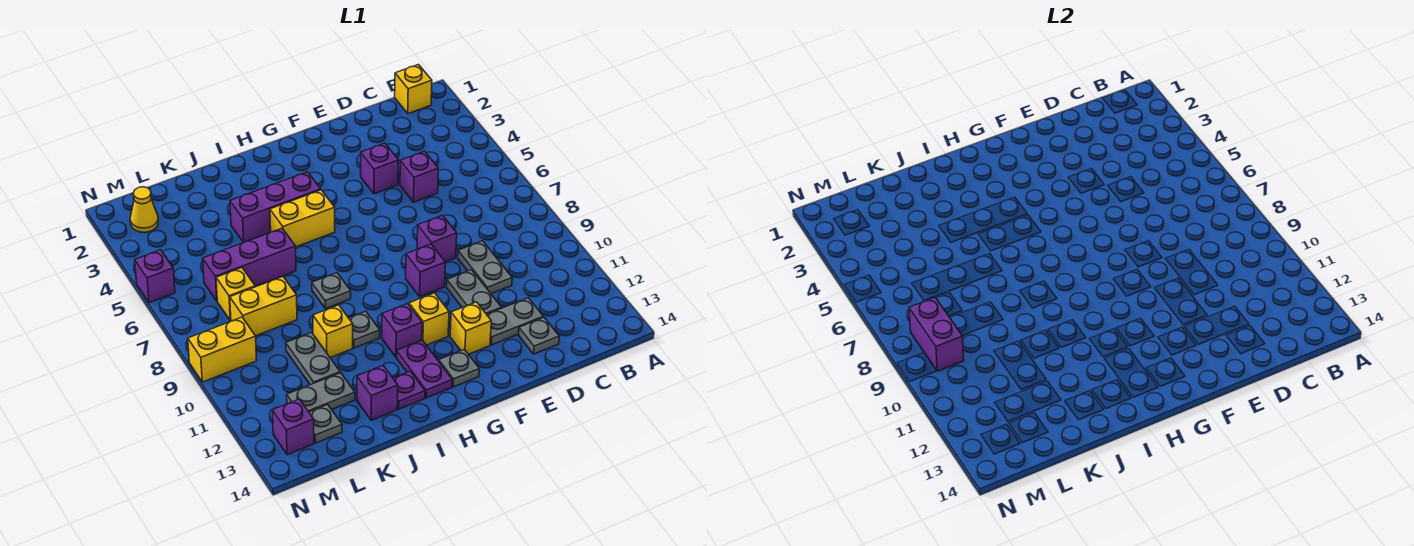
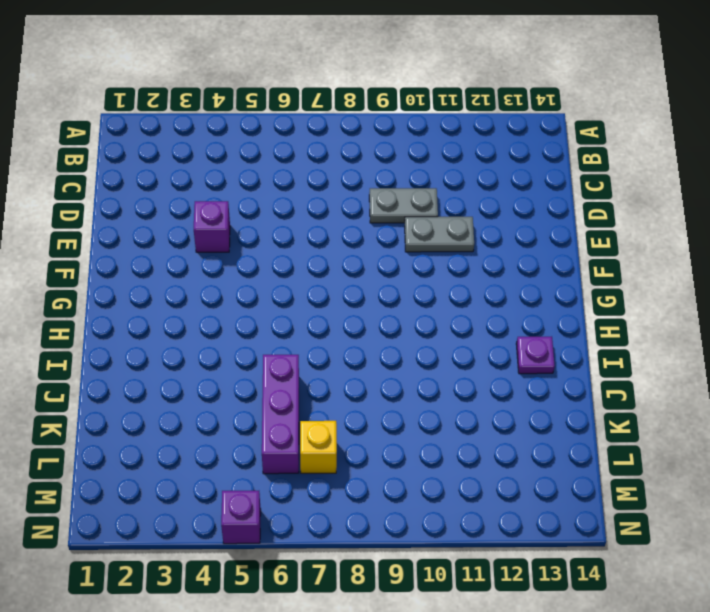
none -> yellow 1x1 brick [395,65,432,114]
none -> purple 1x1 brick [400,151,438,202]
none -> grey 1x2 plate [487,298,543,345]
none -> grey 1x1 plate [519,317,559,354]

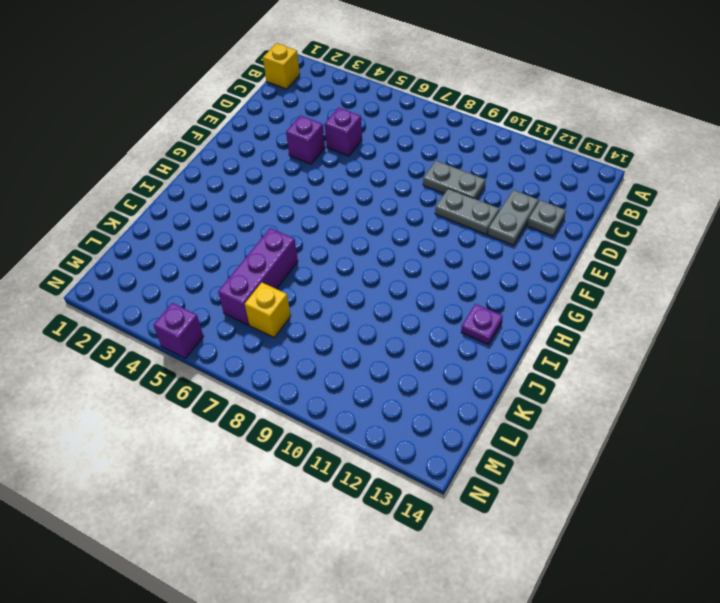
none -> purple 1x1 brick [417,215,457,262]
none -> purple 1x1 brick [406,244,445,297]
none -> yellow 1x1 brick [450,302,491,354]
none -> yellow 1x1 brick [409,293,449,345]

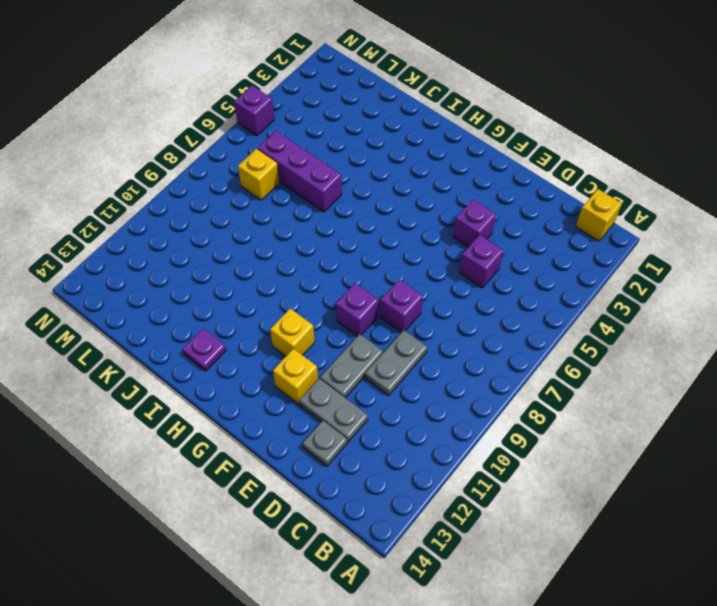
none -> grey 1x1 plate [439,349,479,387]
none -> purple 1x3 brick [230,172,321,243]
none -> yellow 1x2 brick [270,190,335,247]
none -> purple 1x1 brick [382,303,422,357]

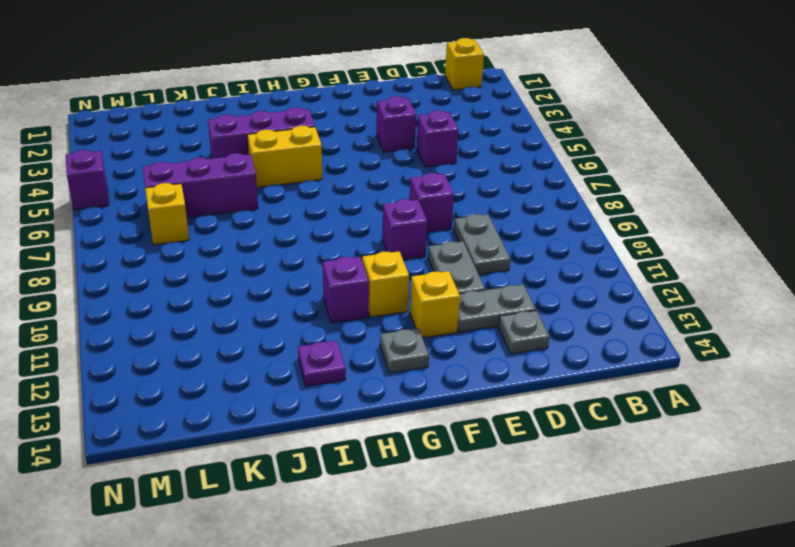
none -> purple 1x2 plate [397,340,452,398]
none -> grey 1x1 plate [312,273,351,309]
none -> grey 1x1 plate [349,311,380,348]
none -> yellow 1x1 brick [313,305,353,358]

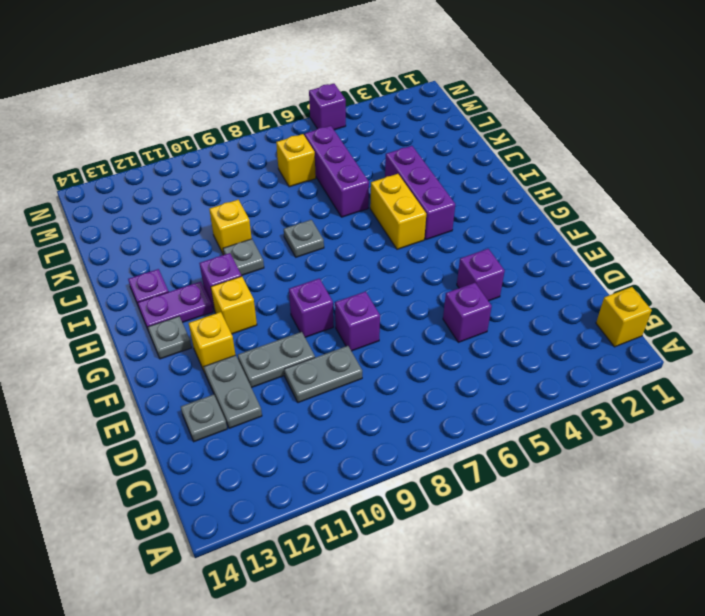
none -> purple 1x1 brick [357,366,398,420]
none -> yellow 1x2 brick [230,276,297,336]
none -> grey 1x2 plate [286,333,340,385]
none -> grey 1x2 plate [287,373,355,412]

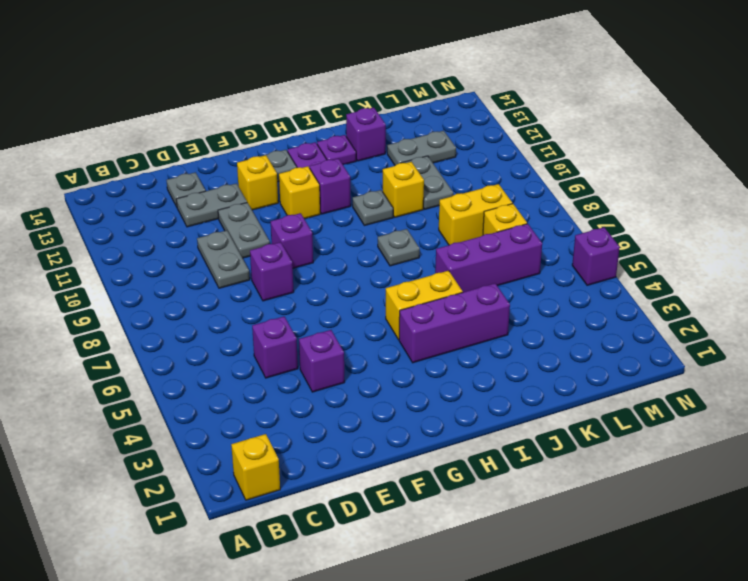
none -> grey 1x1 plate [309,405,342,443]
none -> yellow 1x1 cone [130,187,158,232]
none -> yellow 1x2 brick [188,317,257,382]
none -> purple 1x1 brick [273,399,314,455]

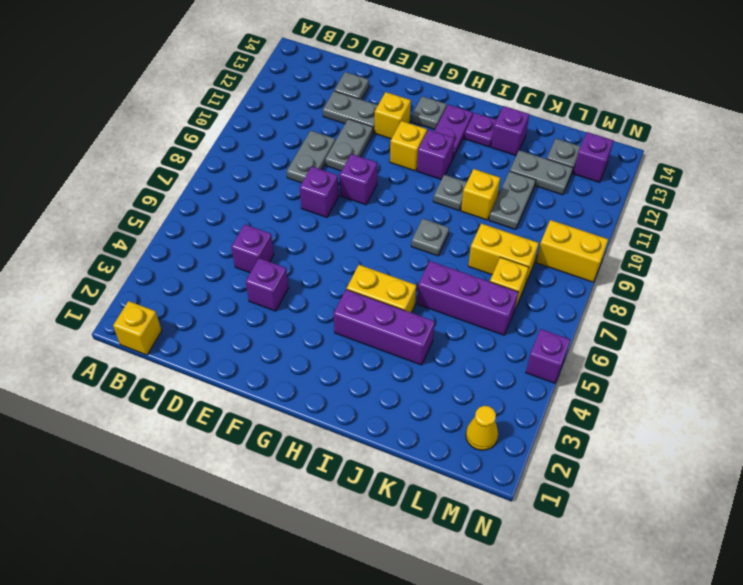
none -> purple 1x2 brick [909,298,964,371]

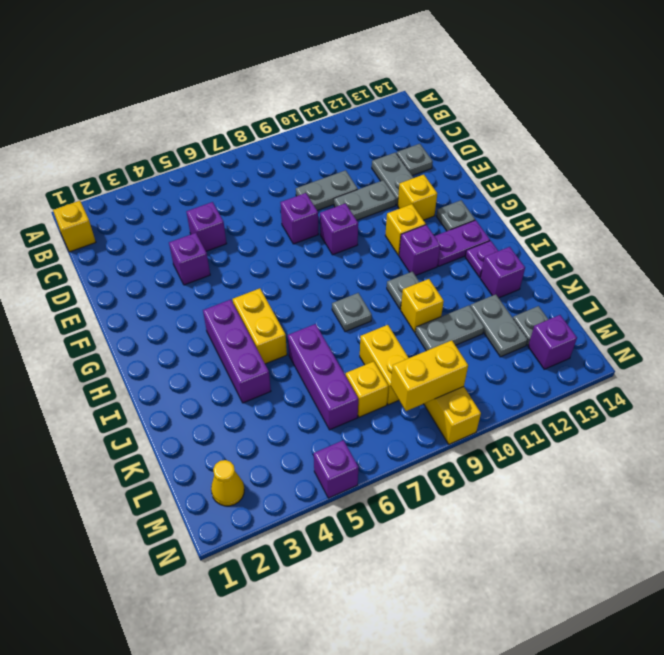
yellow 1x2 brick [391,340,468,411] -> purple 1x2 brick [909,298,964,371]

